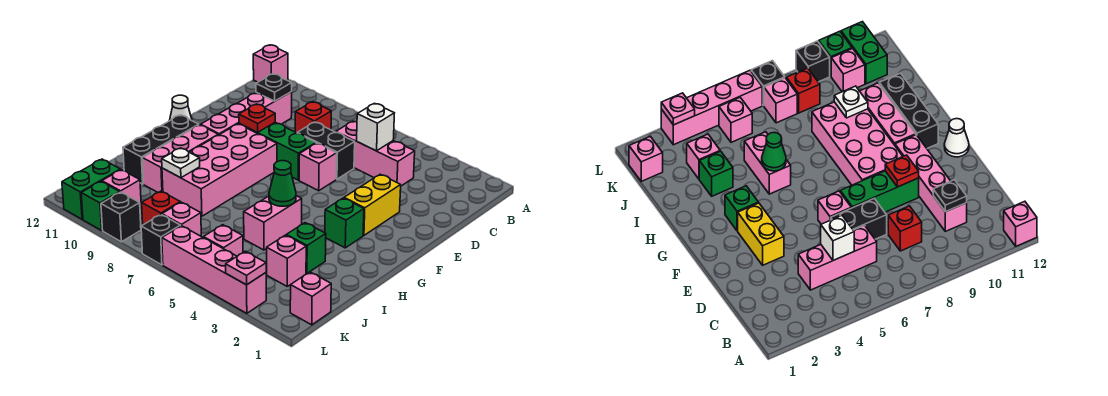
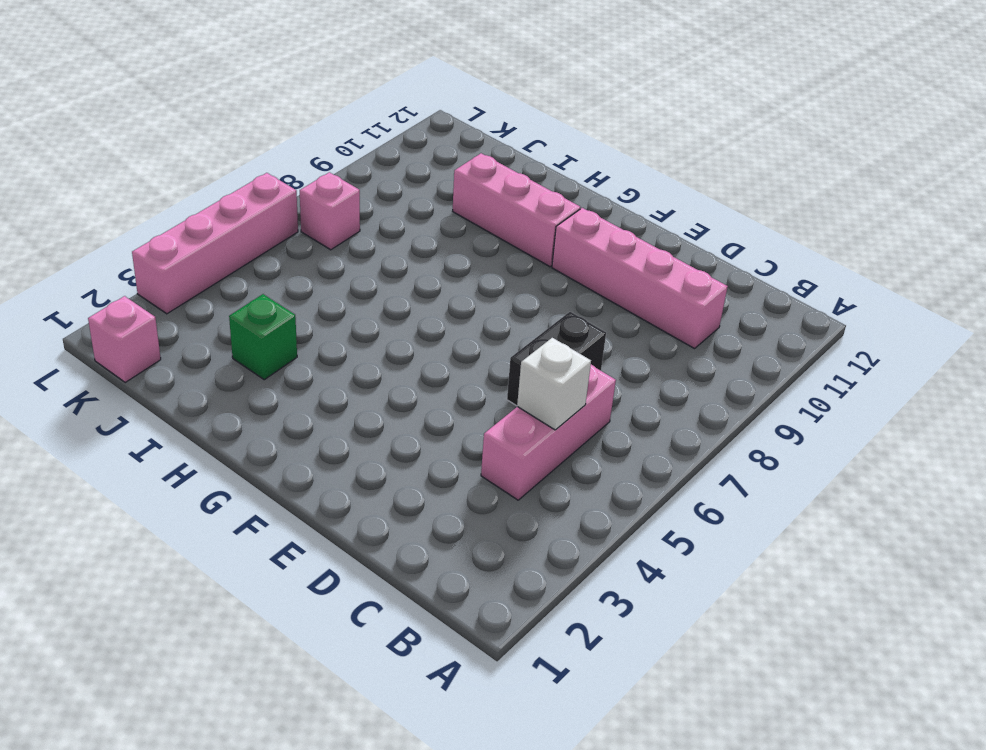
none -> pink 1x1 brick [253,45,288,82]
none -> red 1x1 brick [295,102,331,133]
none -> yellow 1x2 brick [344,174,401,235]
none -> pink 1x1 brick [299,143,337,191]

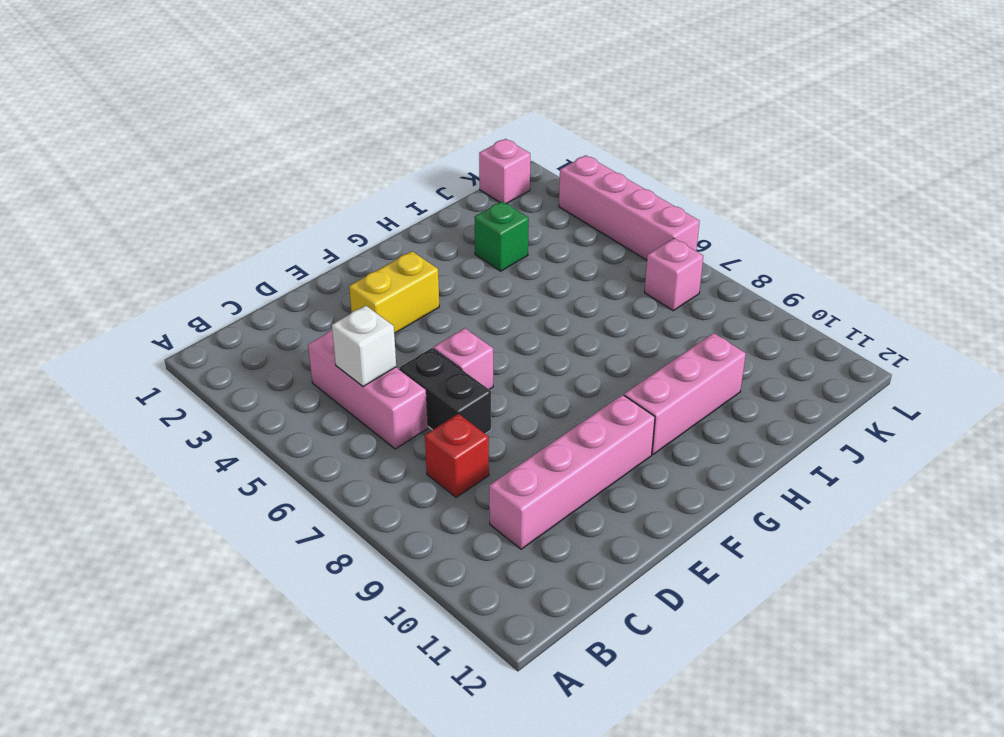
none -> pink 1x1 brick [253,45,288,82]
none -> green 1x3 brick [239,122,316,180]
none -> pink 2x4 brick [162,124,277,216]
none -> white 1x1 cone [170,95,192,121]

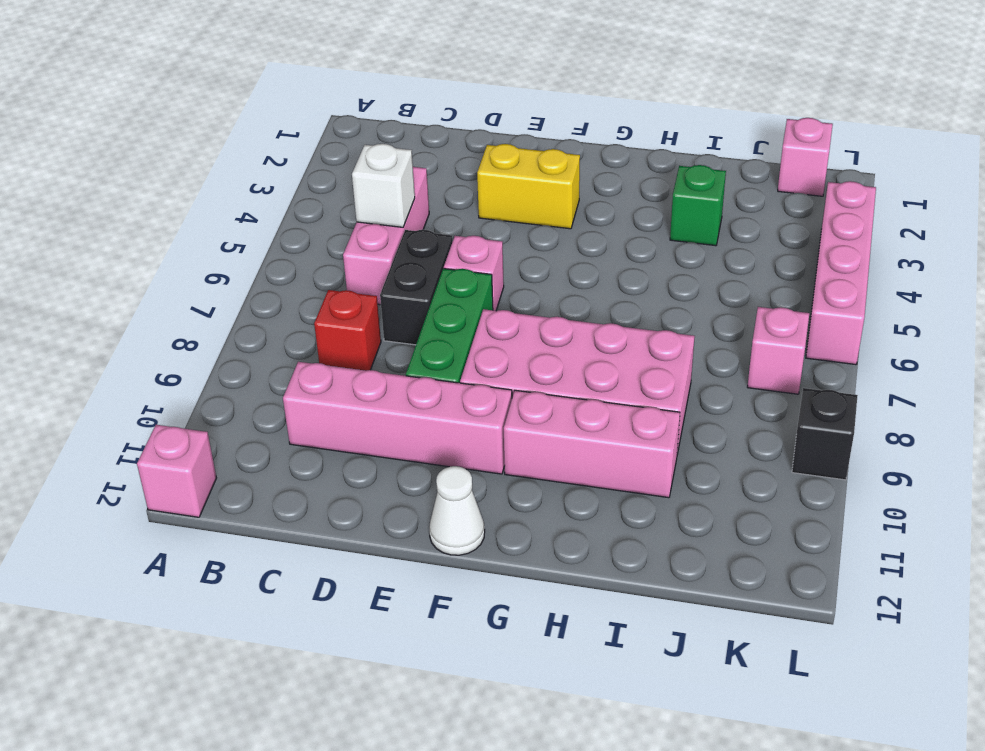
none -> green 1x1 brick [325,198,364,248]
none -> black 1x3 brick [123,115,199,184]
none -> pink 1x2 brick [244,196,302,250]
none -> pink 1x1 brick [266,235,306,286]

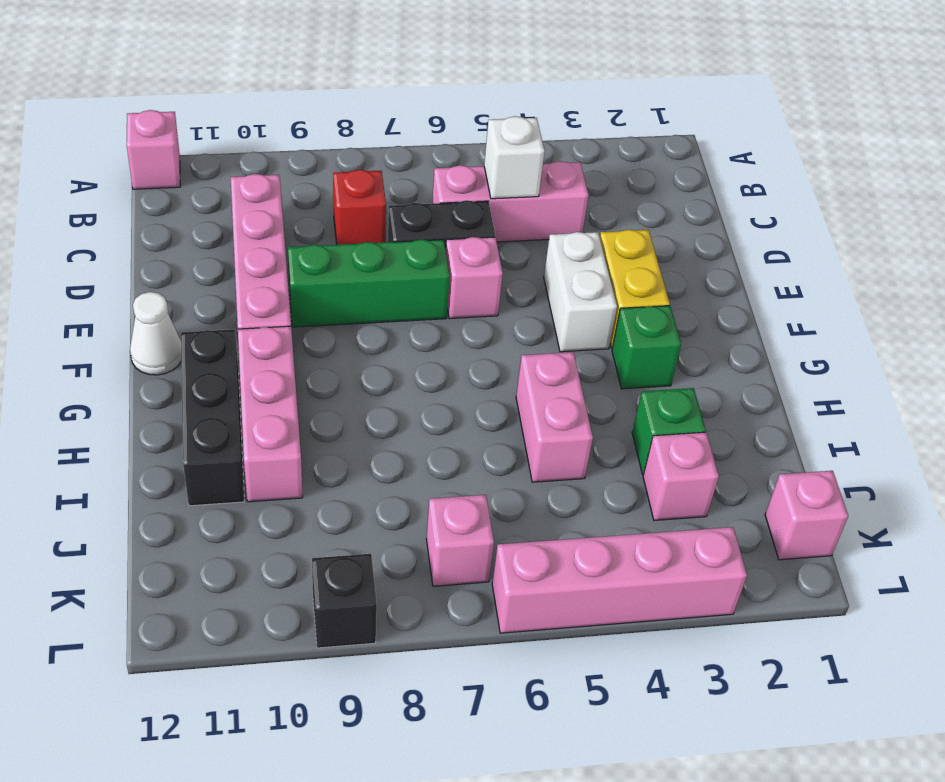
white 1x2 brick [544,232,617,352] -> none
none -> pink 2x4 brick [162,124,277,216]
none -> pink 1x1 brick [203,225,243,256]
none -> red 1x1 brick [142,191,180,225]
none -> pink 1x1 brick [102,170,141,208]

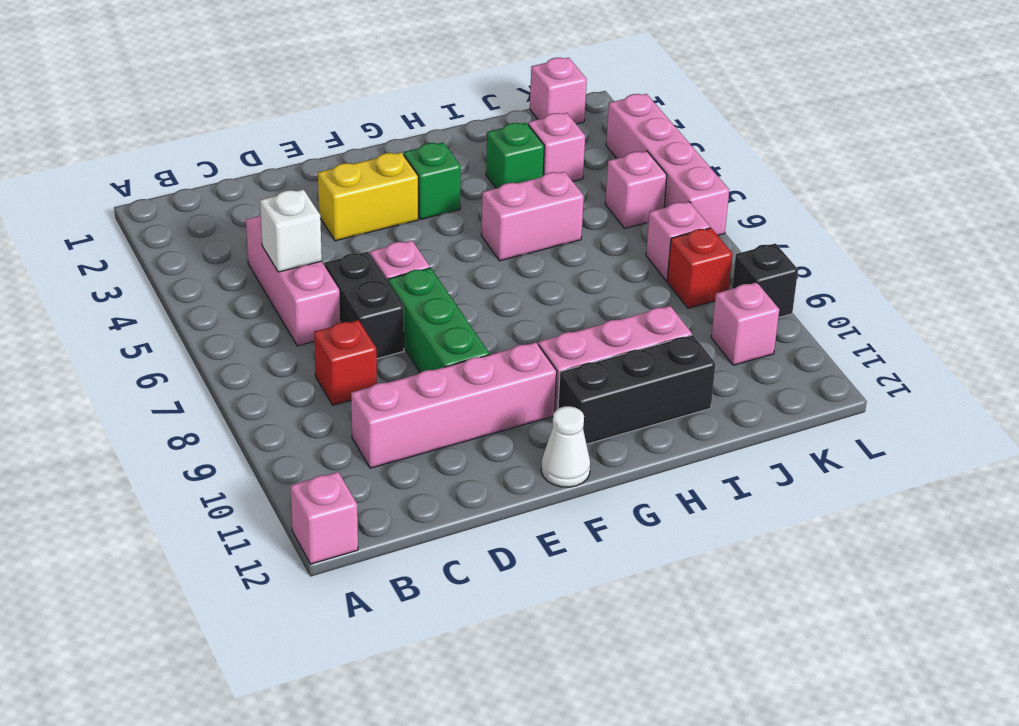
none -> pink 2x4 brick [162,124,277,216]
none -> green 1x2 brick [62,159,120,219]
none -> black 1x1 brick [141,215,181,265]
none -> green 1x1 brick [81,182,120,230]

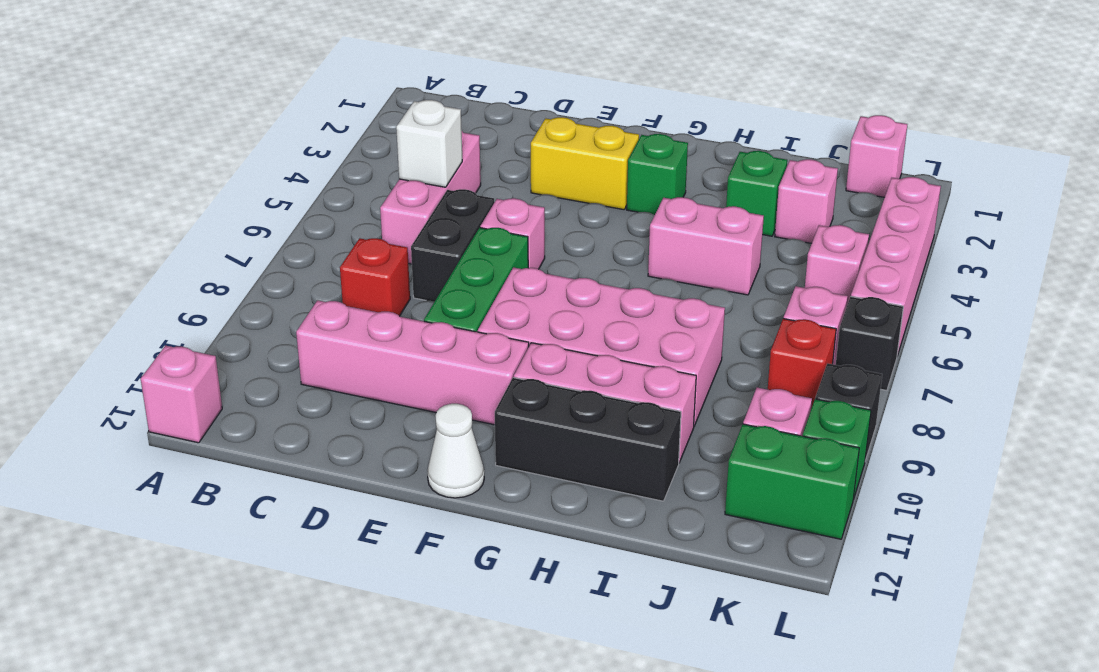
none -> black 1x1 plate [256,74,292,101]
none -> red 1x1 plate [239,104,275,132]
none -> green 1x1 cone [269,161,296,206]
none -> white 1x1 plate [162,148,200,178]

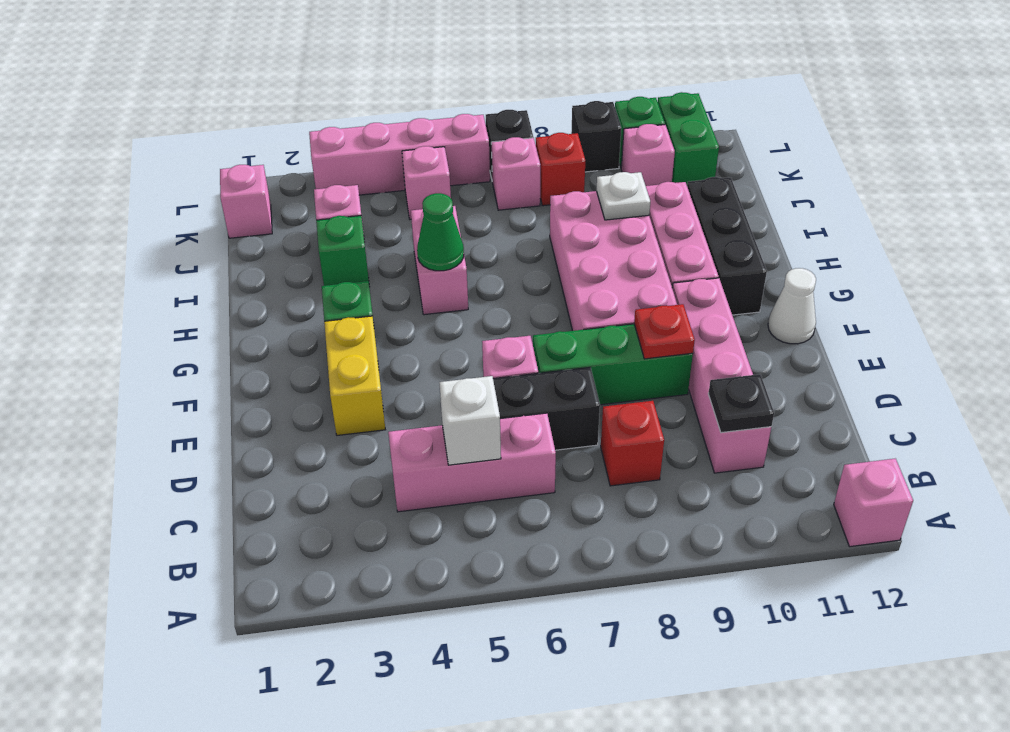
none -> pink 1x1 plate [226,251,266,285]

